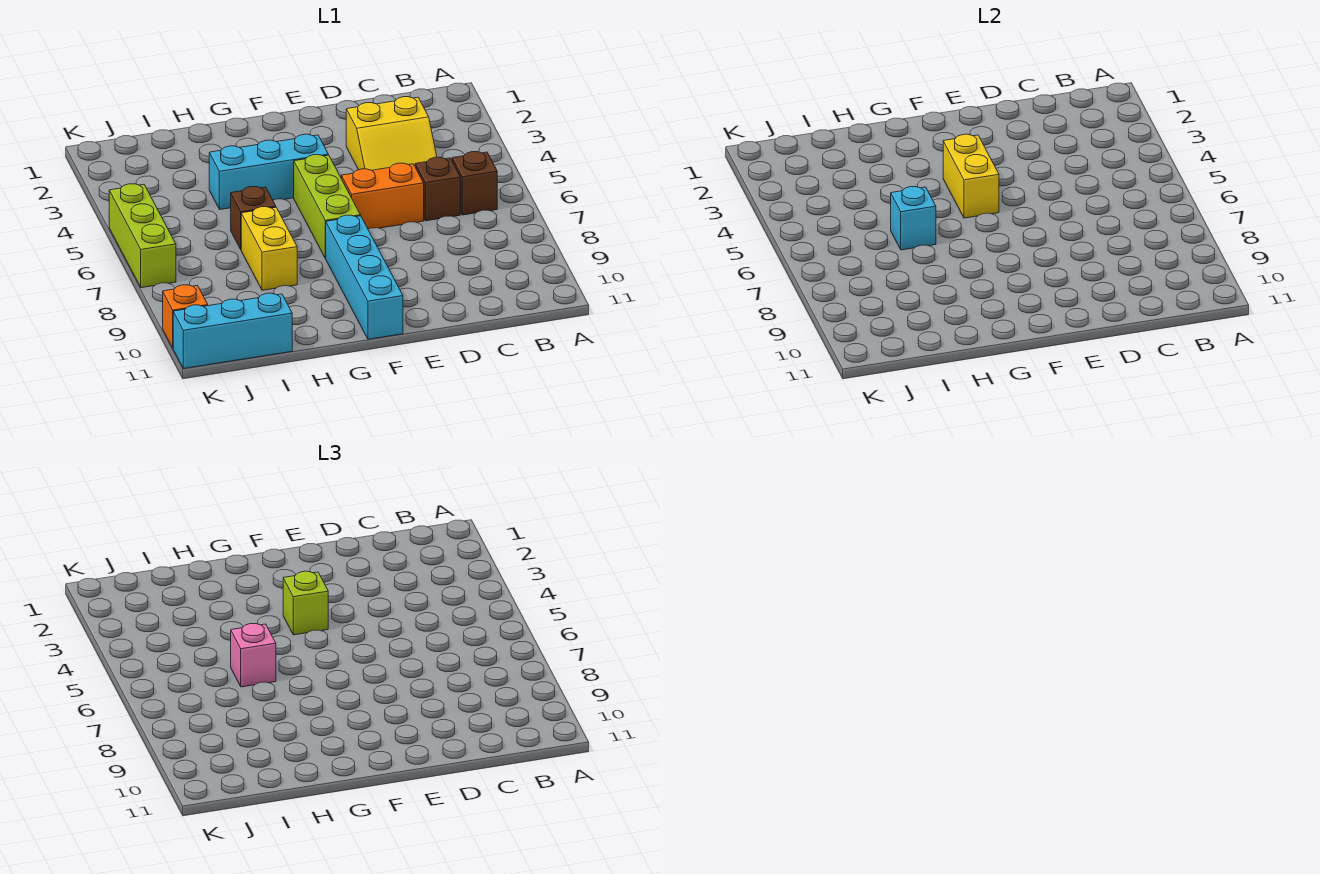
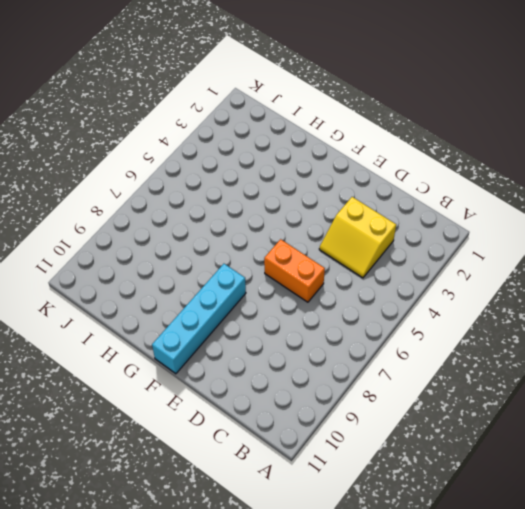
none -> brown 1x1 brick [452,152,497,215]
none -> brown 1x1 brick [415,157,460,221]
none -> cyan 1x3 brick [209,134,328,209]

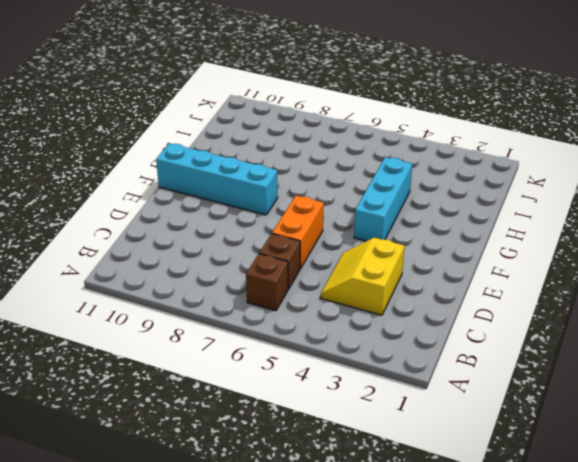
none -> lime 1x3 brick [294,155,360,258]
none -> brown 1x1 brick [231,187,276,249]
none -> yellow 1x2 brick [241,207,297,290]

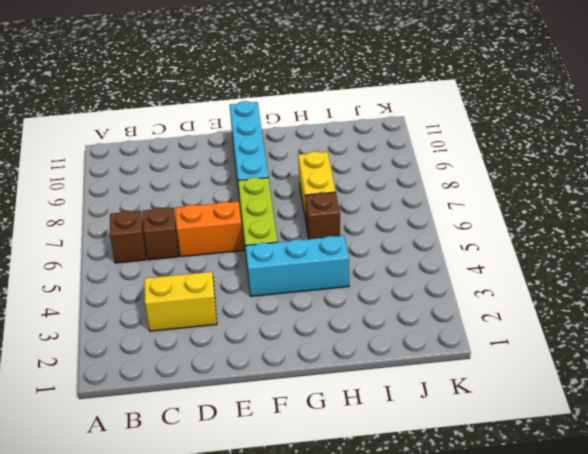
none -> cyan 1x3 brick [173,293,292,369]
none -> lime 1x3 brick [109,184,176,288]
none -> orange 1x1 brick [163,285,208,348]

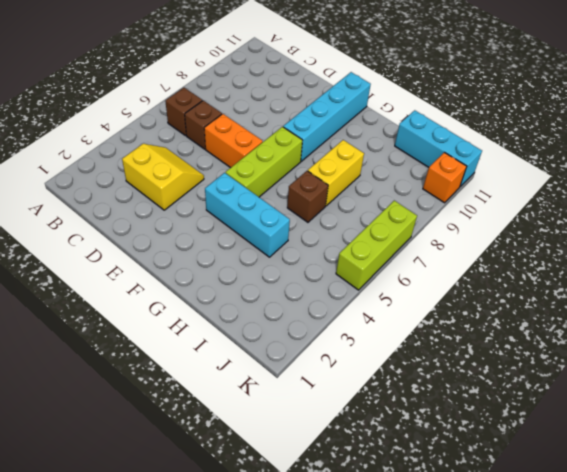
none -> yellow 1x2 brick [943,134,999,218]
none -> cyan 1x1 brick [891,187,936,250]
none -> lime 1x1 brick [283,571,328,635]

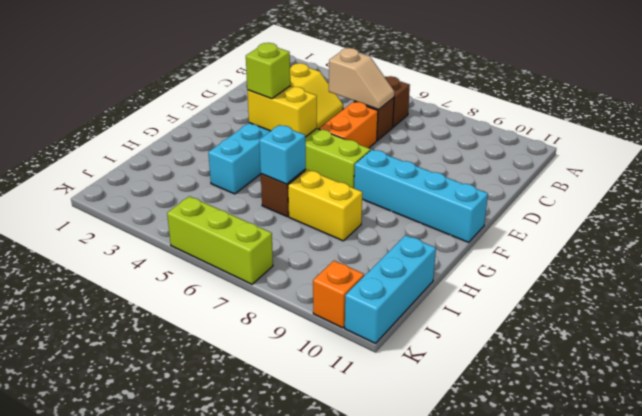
tan 1x2 slope [329,48,395,109] -> none
none -> pink 1x1 brick [231,624,276,687]

